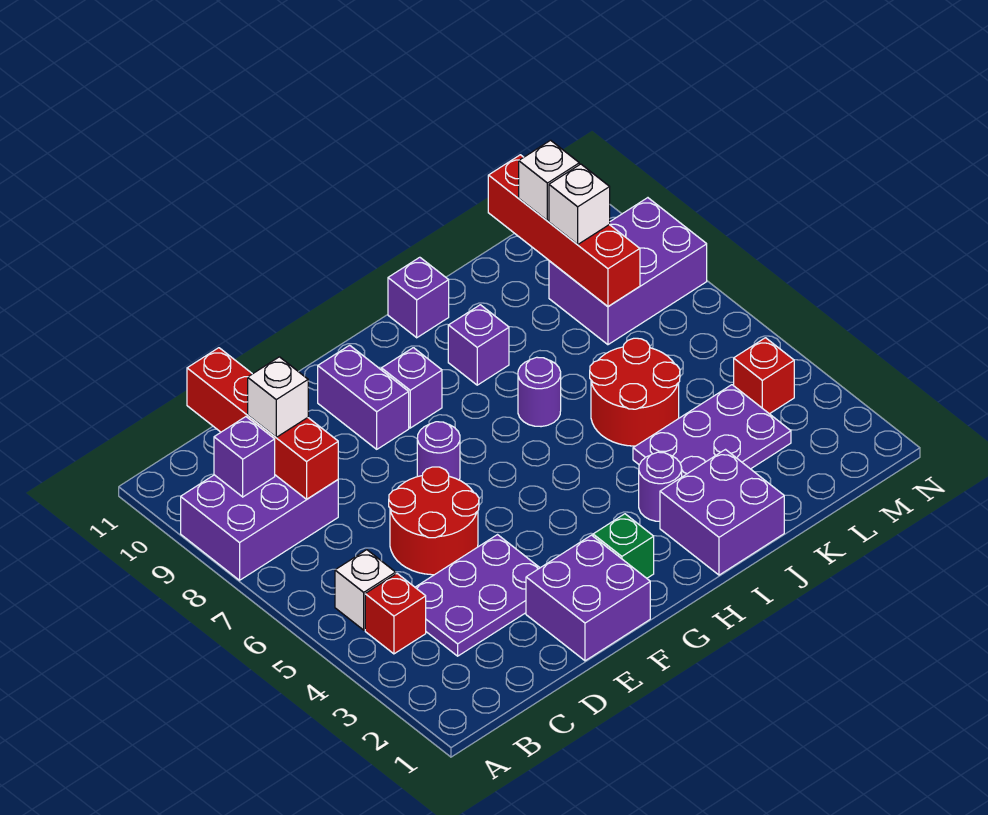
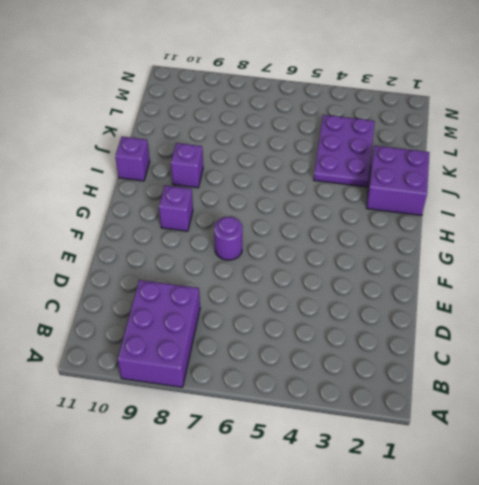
none -> red 1x1 brick [365,574,426,654]
none -> white 1x1 brick [335,550,396,630]
none -> purple 2x3 plate [415,535,540,656]

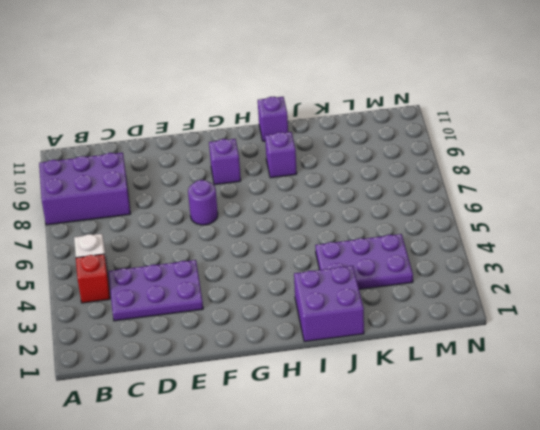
none -> red 2x2 round brick [389,467,479,575]
none -> purple 2x2 brick [526,535,650,661]
none -> purple 1x2 brick [318,345,409,449]

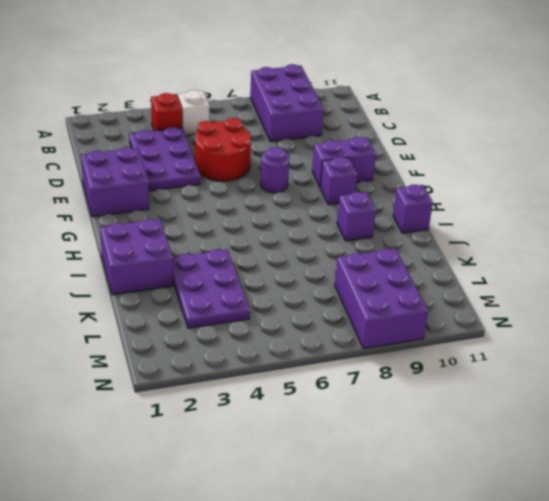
none -> green 1x1 brick [593,514,654,578]
none -> purple 1x1 round brick [639,452,682,521]
none -> purple 1x1 round brick [518,357,561,427]

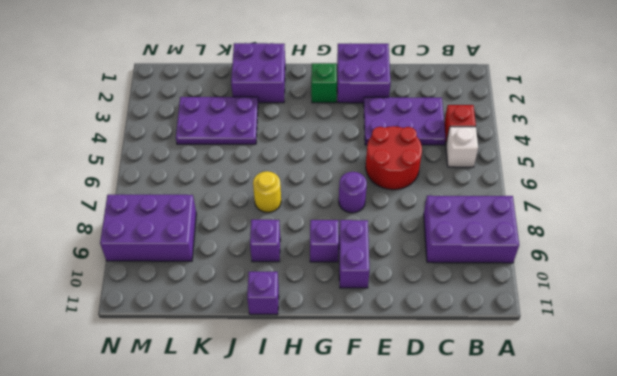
yellow 1x1 round brick [253,171,281,212] -> purple 1x1 round brick [518,357,561,427]
none -> purple 1x1 round brick [639,452,682,521]
none -> red 2x2 round brick [590,338,680,446]
none -> red 1x1 brick [734,338,794,414]

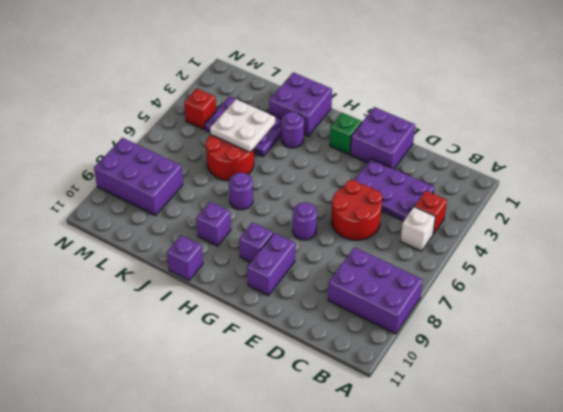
white 2x2 plate [210,99,275,152] -> none
none -> purple 1x1 brick [214,417,275,497]
none -> red 1x4 brick [187,348,338,499]
none -> red 1x4 brick [488,155,640,306]

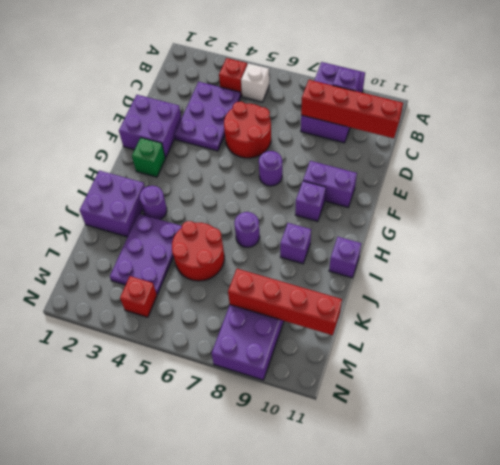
none -> white 1x1 brick [248,357,308,437]
none -> white 1x1 brick [549,164,610,245]
none -> white 1x1 brick [519,140,579,221]

